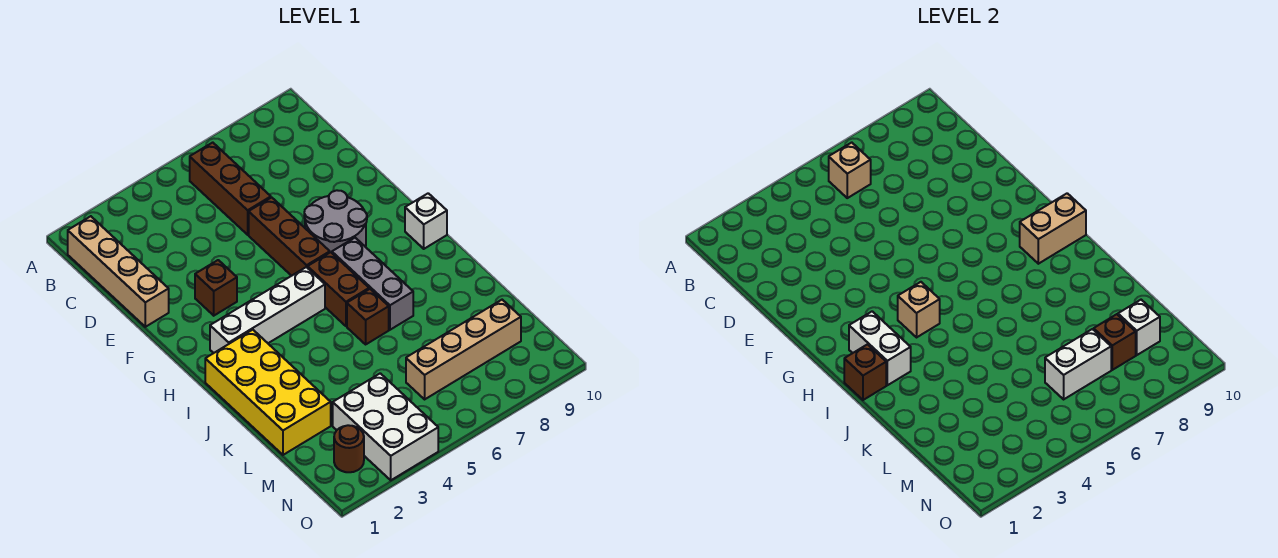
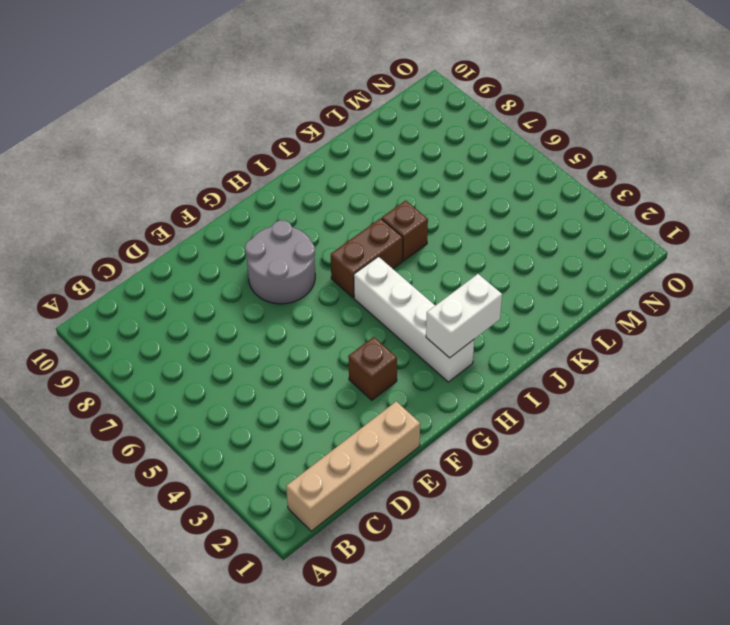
none -> brown 1x3 brick [190,142,271,235]
none -> brown 1x3 brick [249,197,330,276]
none -> grey 1x3 brick [332,238,413,330]

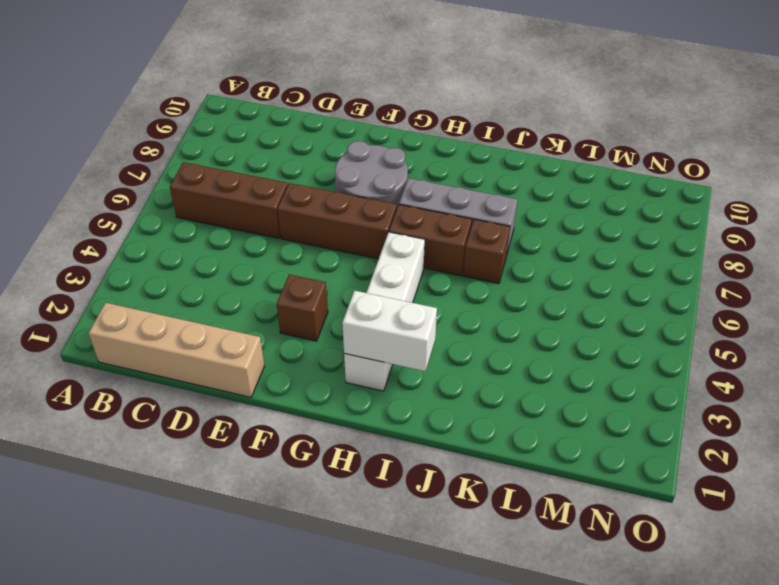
none -> white 1x1 brick [405,193,447,249]
none -> yellow 2x4 brick [205,330,331,455]
none -> white 2x3 brick [333,373,438,480]

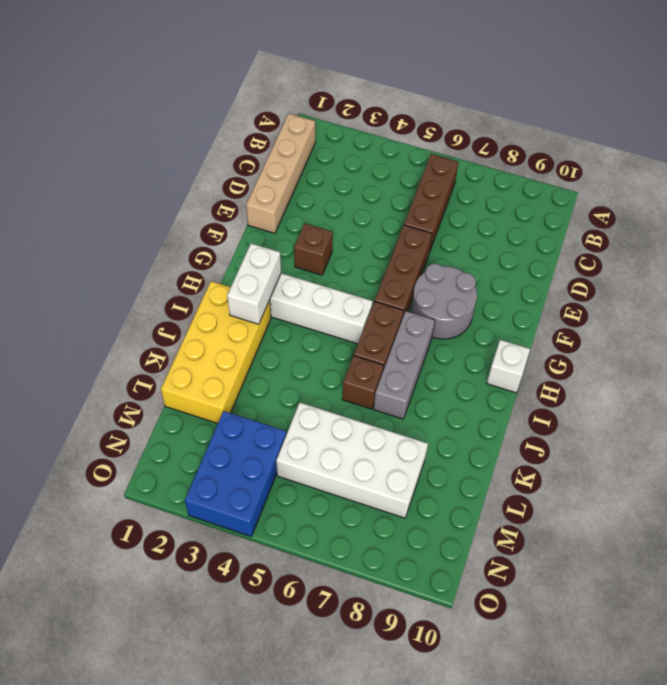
white 2x4 brick [276,403,428,518] -> tan 1x4 brick [406,300,521,399]
blue 2x3 brick [185,411,286,536] -> white 2x3 brick [333,373,438,480]
none -> brown 1x1 round brick [334,425,364,472]
none -> tan 1x1 brick [829,142,871,198]
none -> tan 1x1 brick [898,282,940,337]

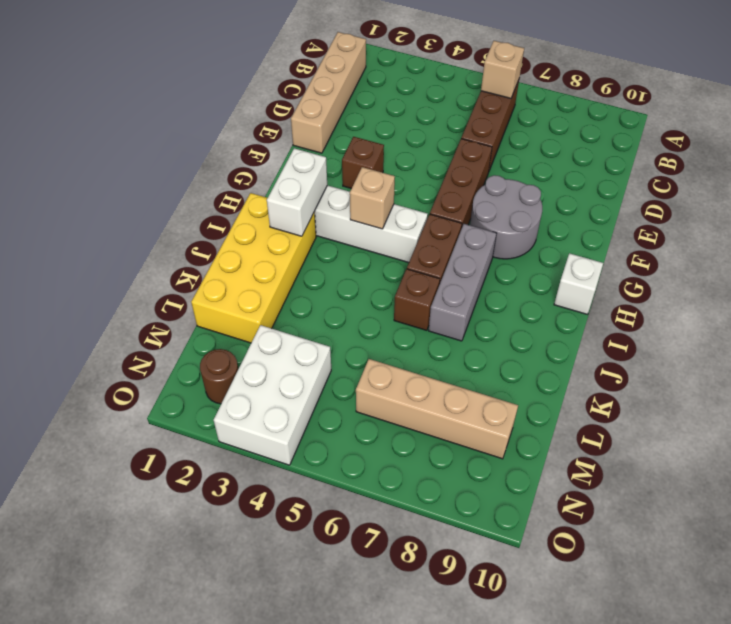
none -> tan 1x2 brick [1020,193,1086,264]
none -> brown 1x1 brick [844,344,886,400]
none -> white 1x2 brick [1045,329,1111,399]

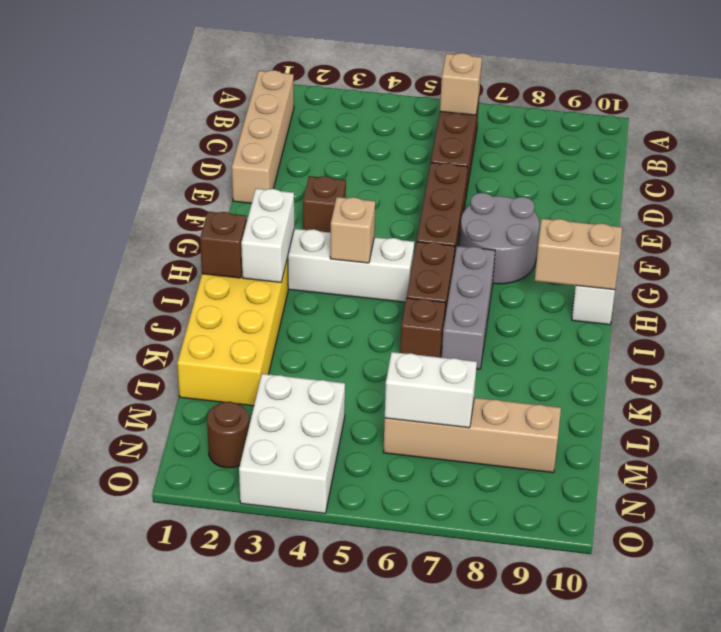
none -> brown 1x1 brick [1094,314,1136,370]
none -> white 1x1 brick [1118,300,1160,355]

